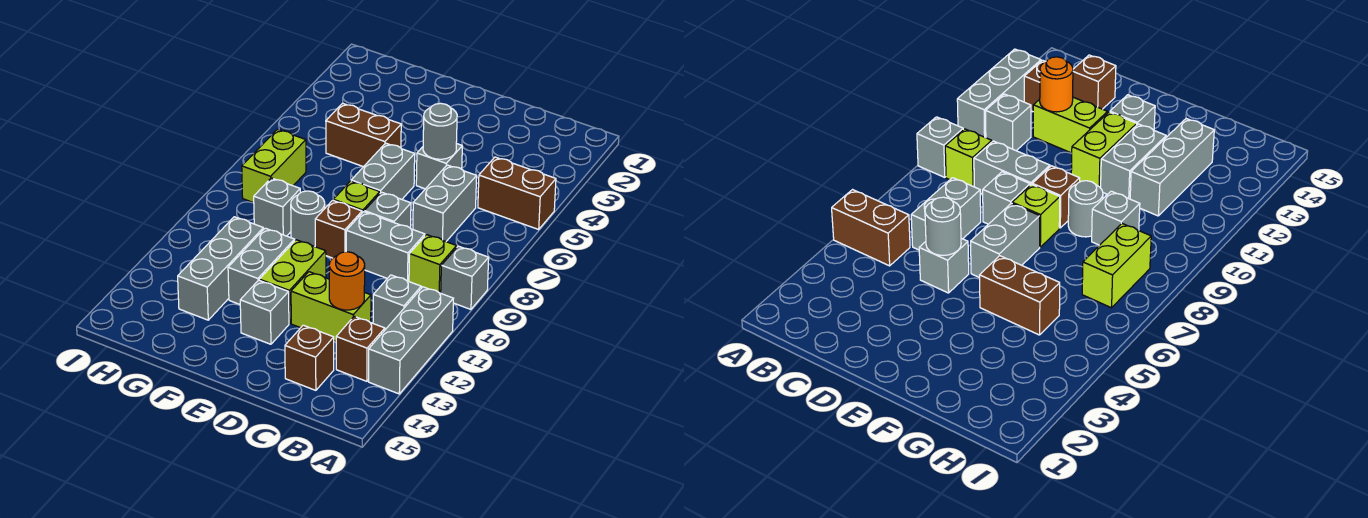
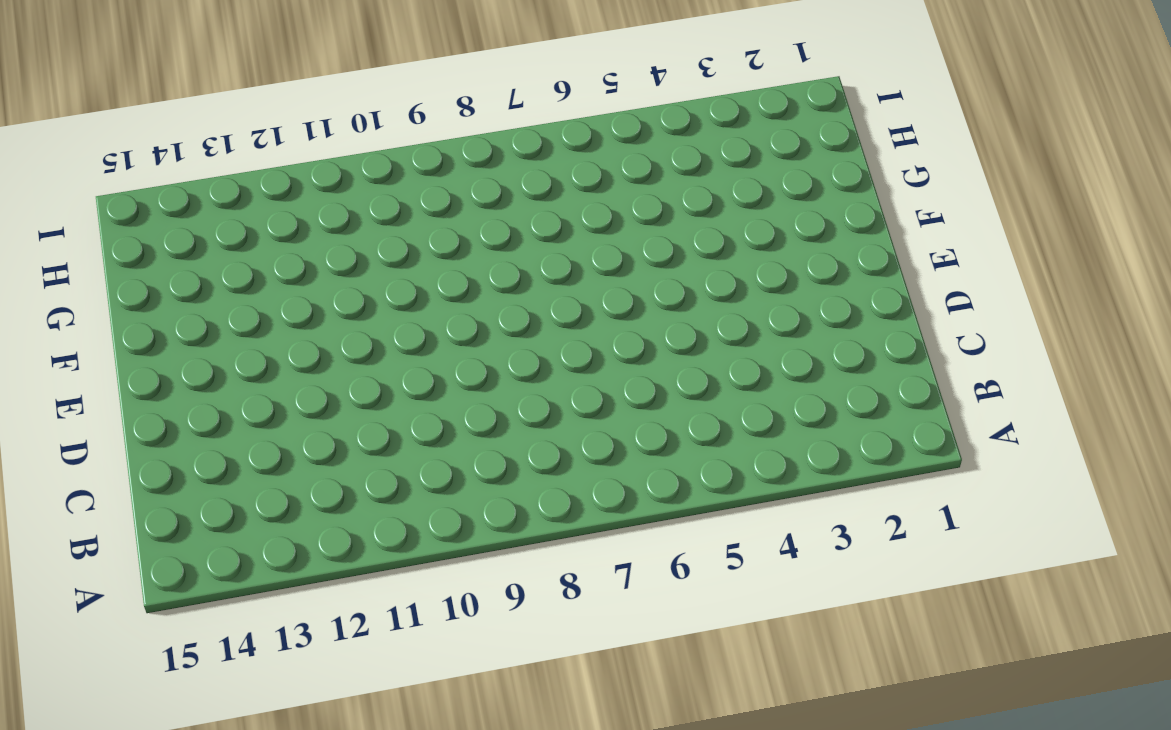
none -> brown 1x2 brick [478,157,556,229]
none -> grey 1x1 brick [441,246,489,309]
none -> grey 1x3 brick [369,287,454,394]

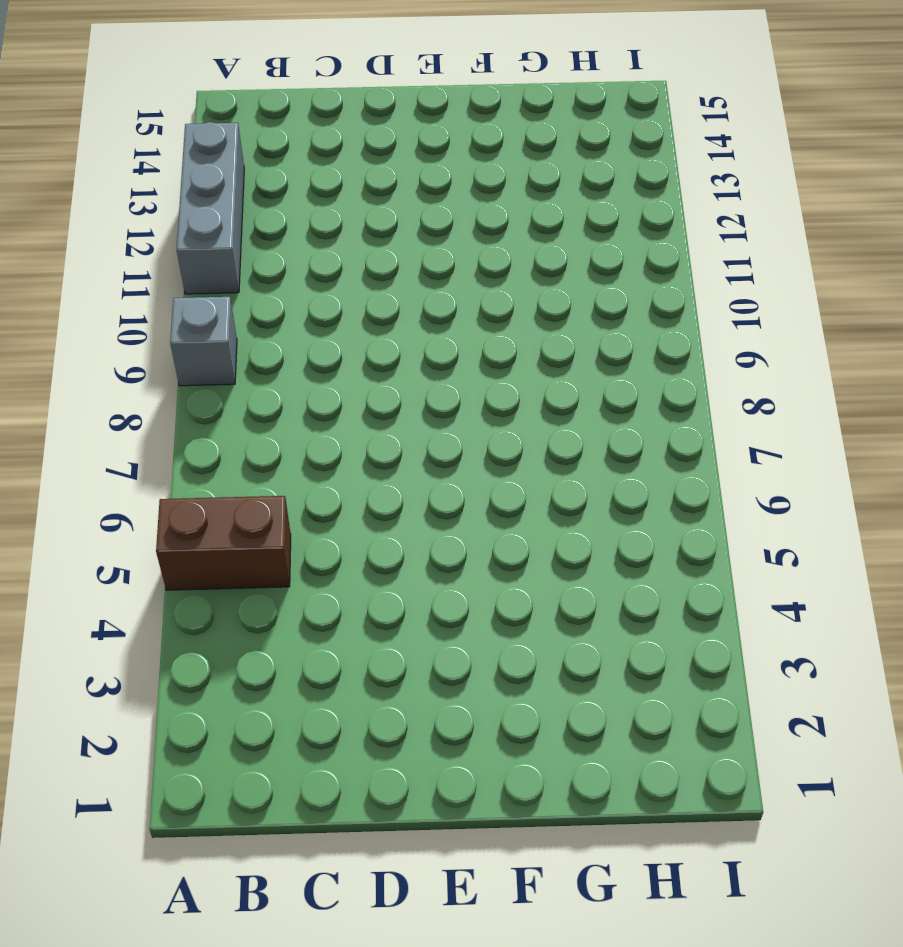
none -> lime 1x1 brick [409,235,457,293]
none -> grey 1x1 brick [373,275,421,330]
none -> brown 1x1 brick [336,316,385,381]

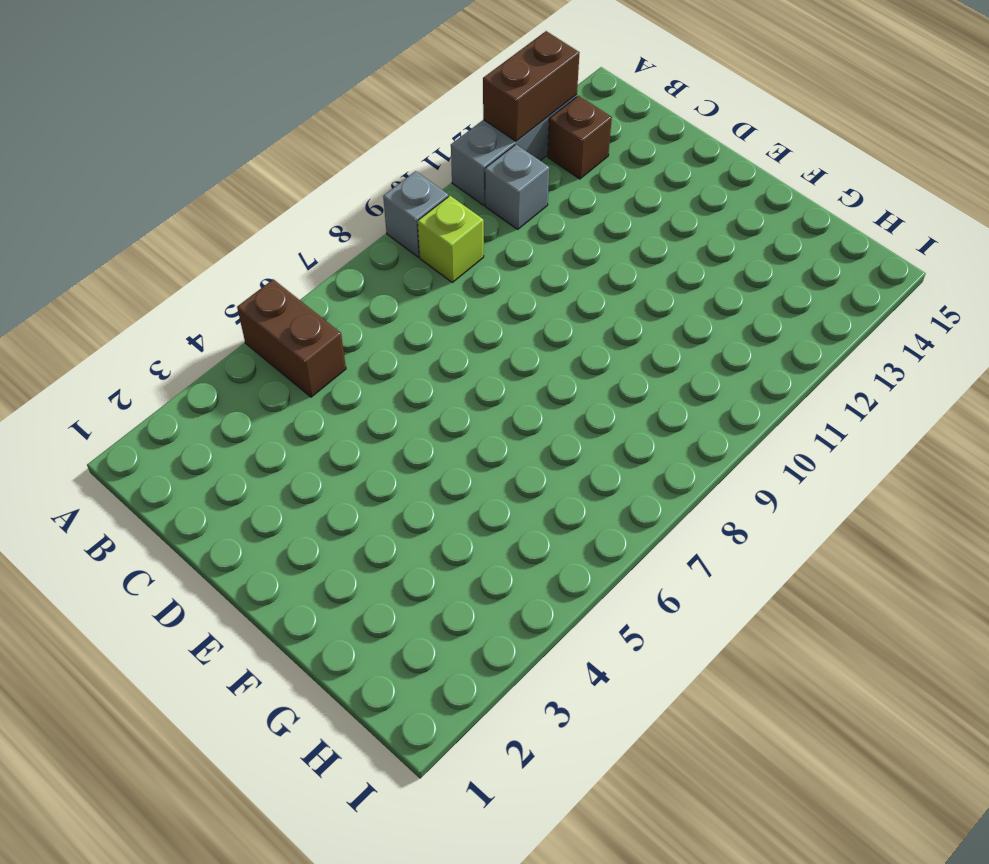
brown 1x2 brick [483,31,579,141] -> brown 1x2 brick turned to [326,103,401,167]
none -> grey 1x2 brick [413,165,477,241]
none -> grey 1x2 brick [346,212,425,281]
none -> lime 1x2 brick [291,272,371,341]

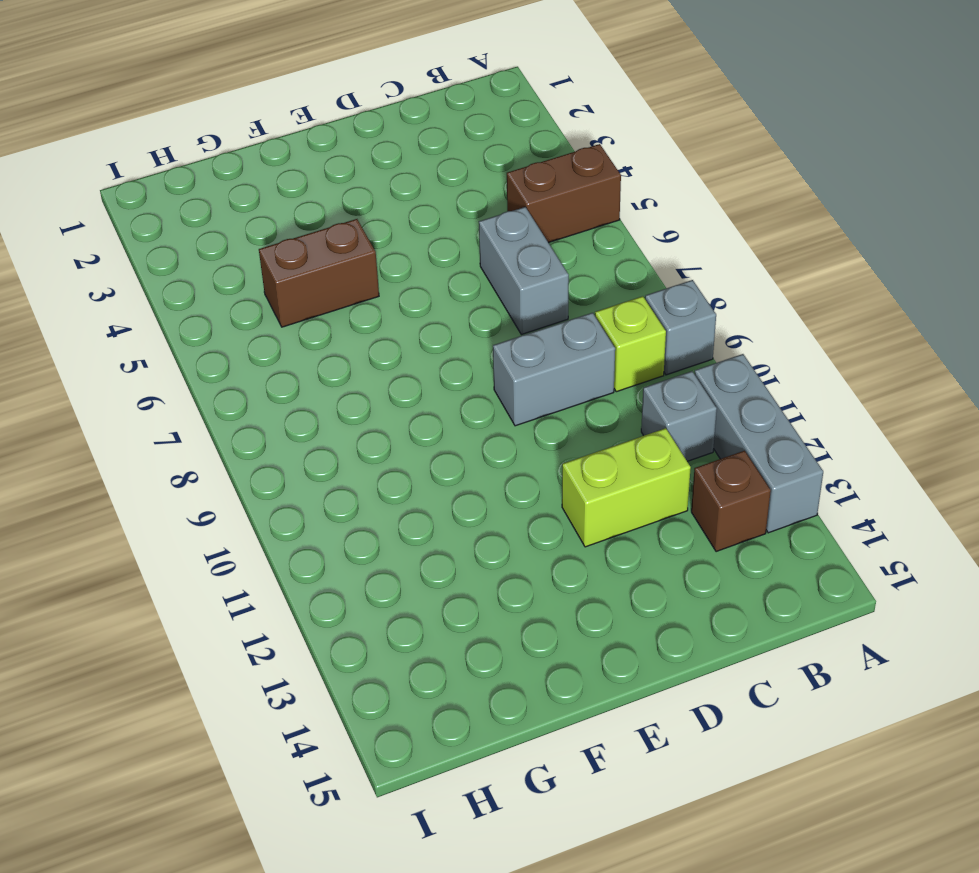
none -> brown 1x1 brick [285,325,334,390]
none -> grey 1x1 brick [416,143,462,189]
none -> grey 1x1 brick [364,192,411,228]

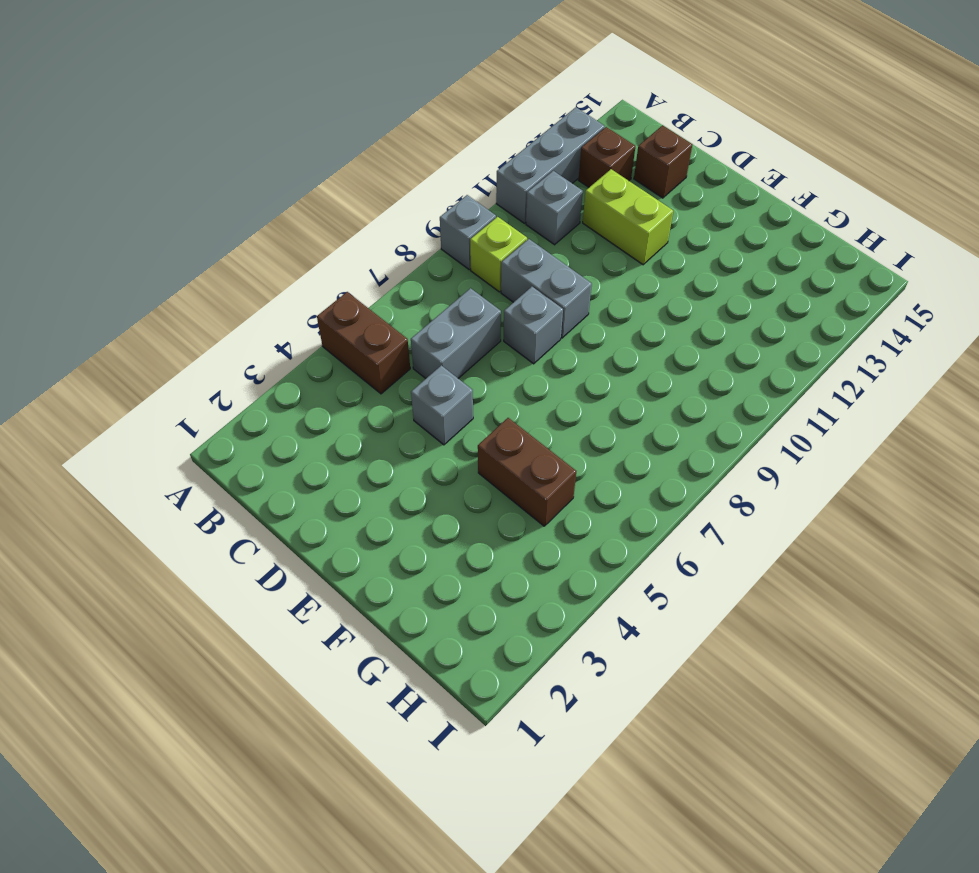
none -> grey 1x2 brick [351,143,415,199]
none -> lime 1x1 brick [333,181,380,213]
none -> brown 1x1 brick [315,200,362,258]

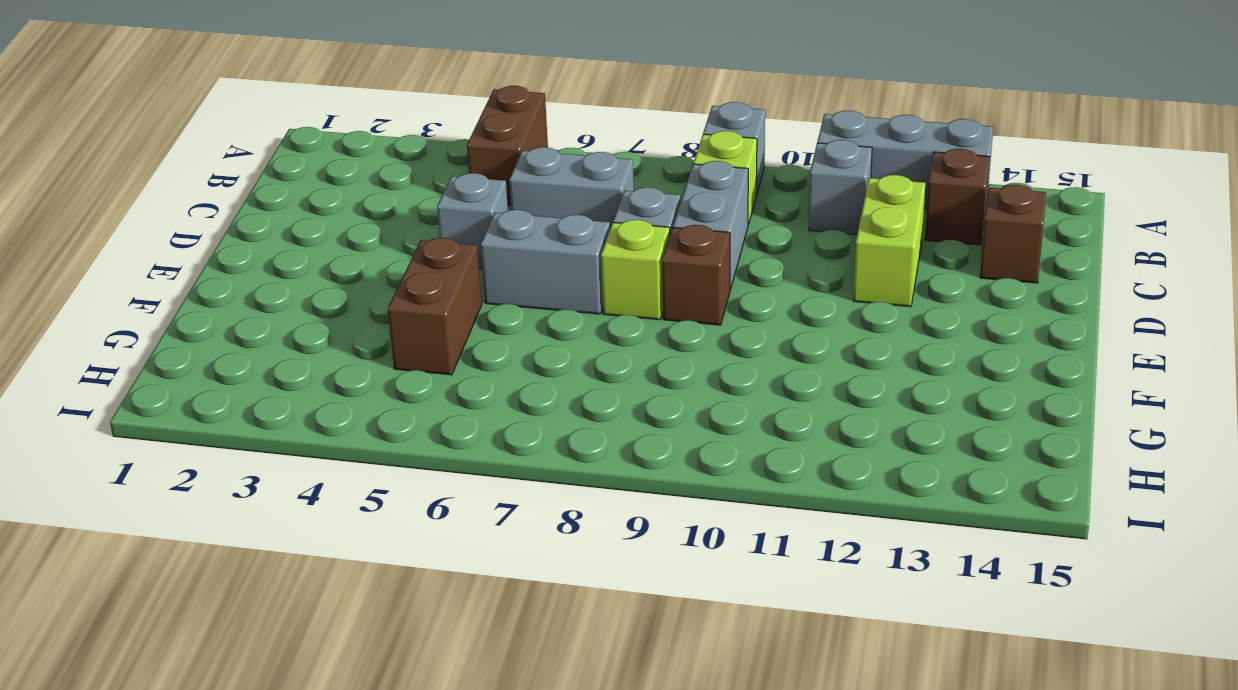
none -> lime 1x2 brick [259,240,326,324]
none -> grey 1x1 brick [240,280,289,344]
none -> grey 1x1 round brick [291,191,325,246]

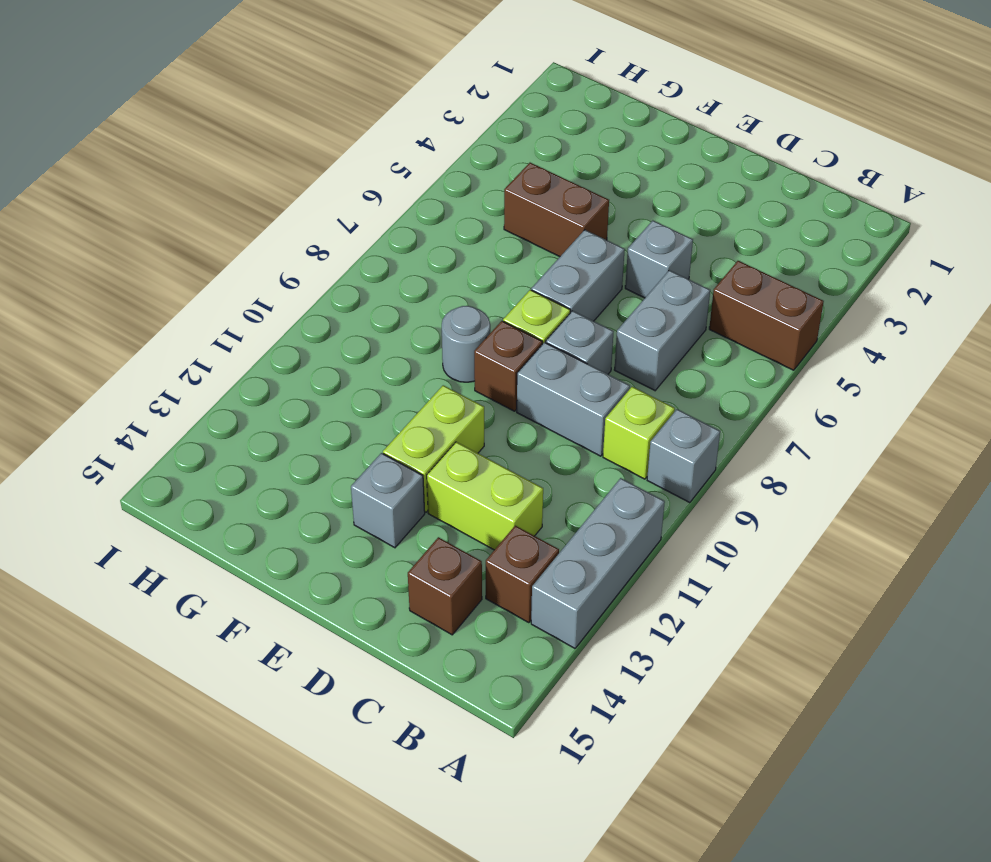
none -> grey 1x1 brick [373,275,421,330]
none -> grey 1x2 brick [228,228,295,304]
none -> grey 1x1 brick [254,178,300,236]

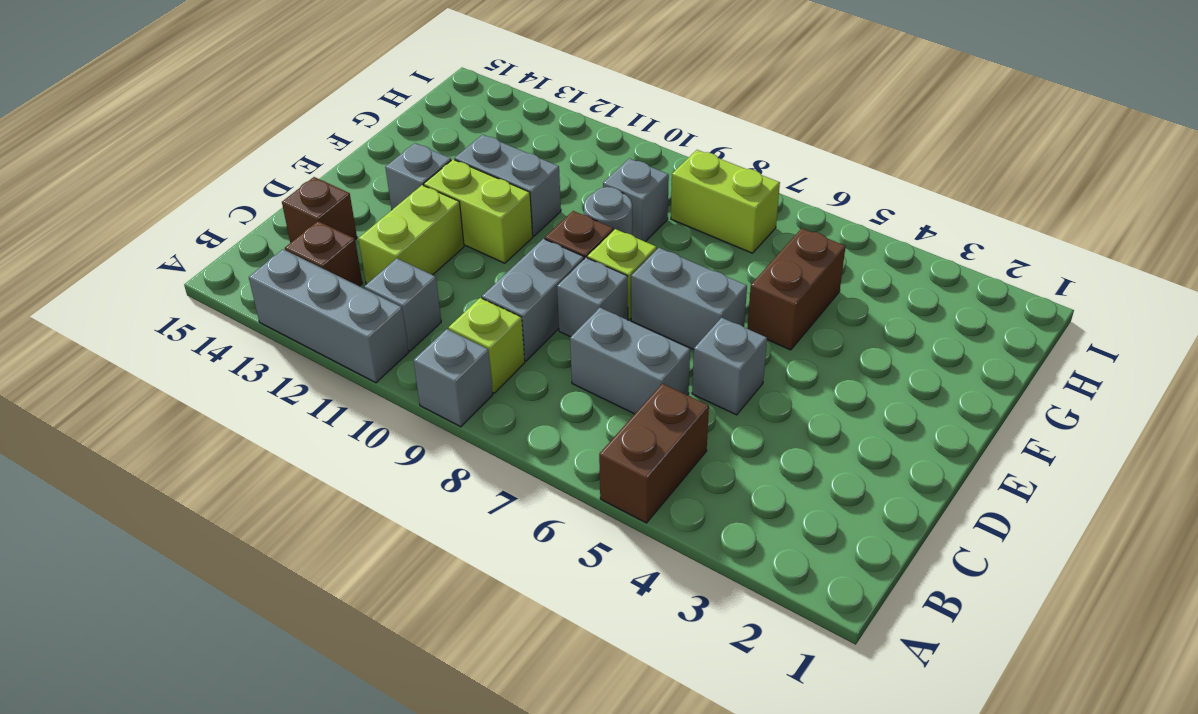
none -> grey 1x3 brick [178,217,264,320]
none -> orange 1x1 round brick [329,252,365,310]
none -> grey 1x1 round brick [423,103,457,159]

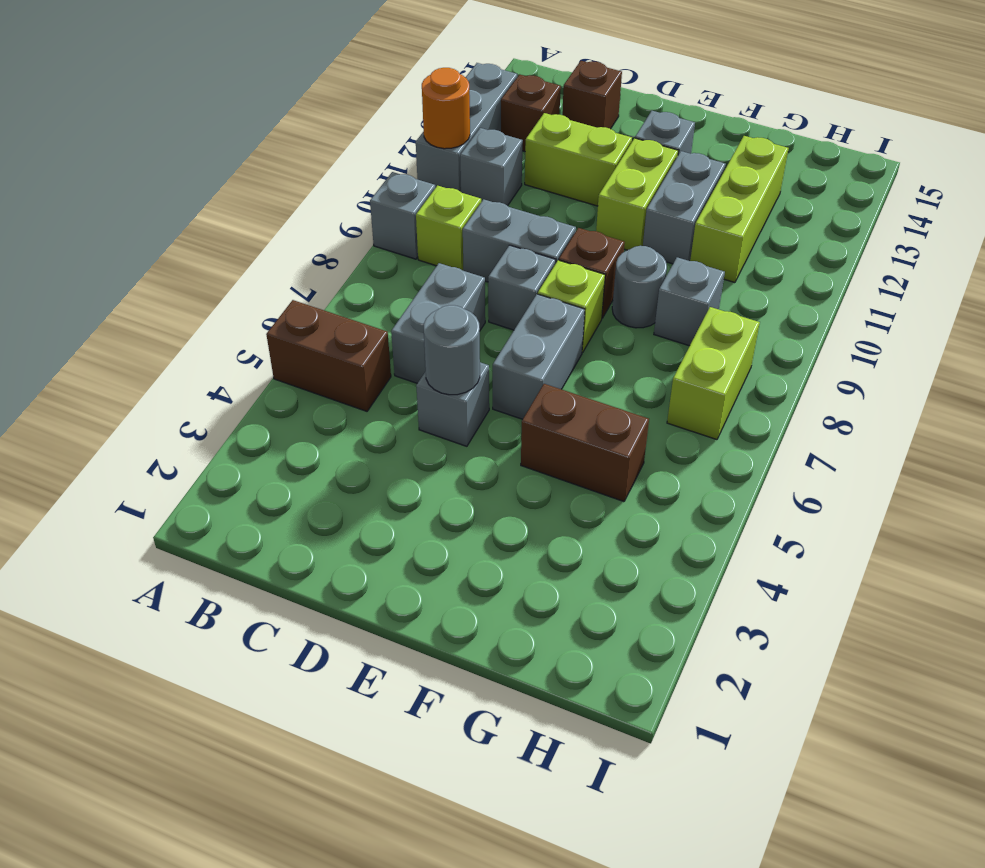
orange 1x1 round brick [422,68,470,149] -> orange 1x1 round brick moved to [329,252,365,310]
lime 1x3 brick [690,136,789,283] -> grey 1x3 brick [178,217,264,320]

